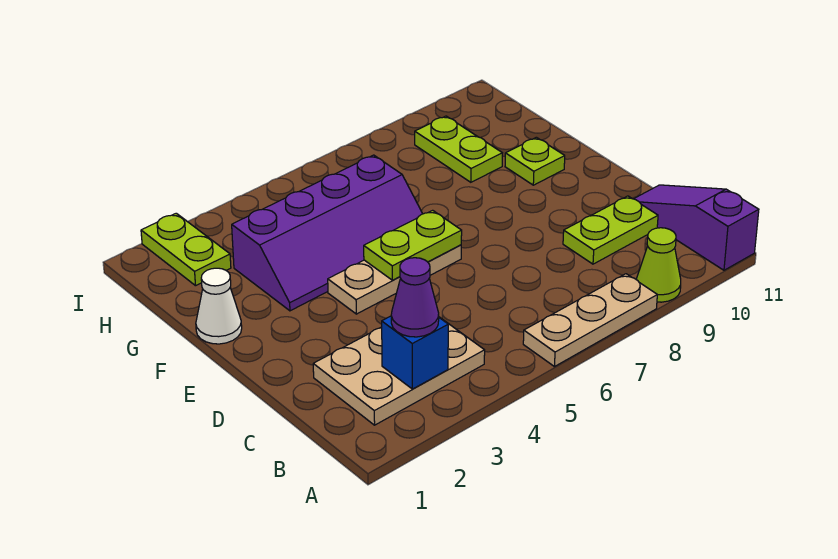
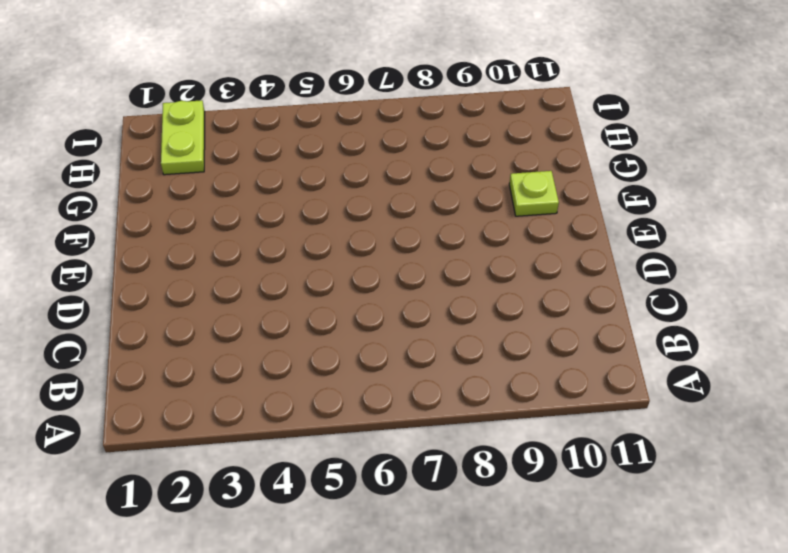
none -> tan 1x3 plate [523,274,657,367]
none -> lime 1x1 cone [637,228,681,302]
none -> purple 1x3 slope [634,185,759,270]

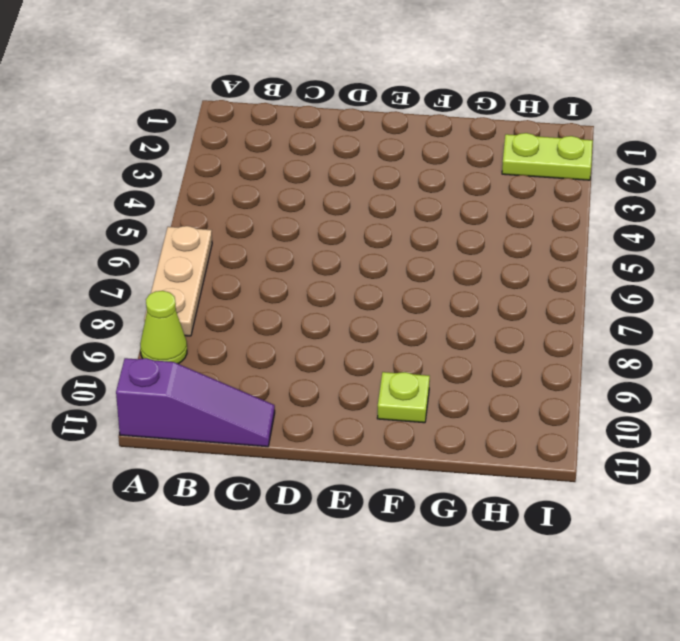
none -> tan 2x3 plate [313,317,485,425]
none -> lime 1x2 plate [563,196,658,264]
none -> tan 1x3 plate [328,245,461,314]

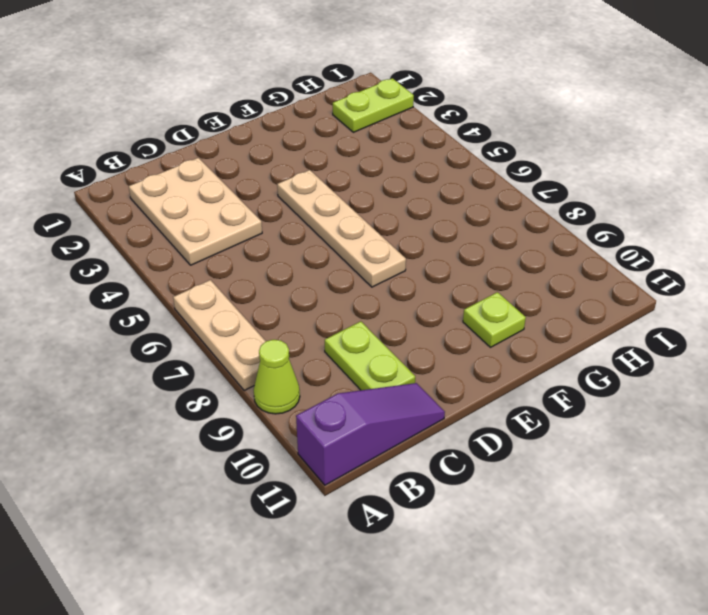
tan 1x4 plate [277,170,406,287] -> tan 1x3 plate [328,245,461,314]
none -> white 1x1 cone [196,268,242,344]
none -> purple 2x4 slope [232,155,423,311]
none -> lime 1x2 plate [415,116,502,182]

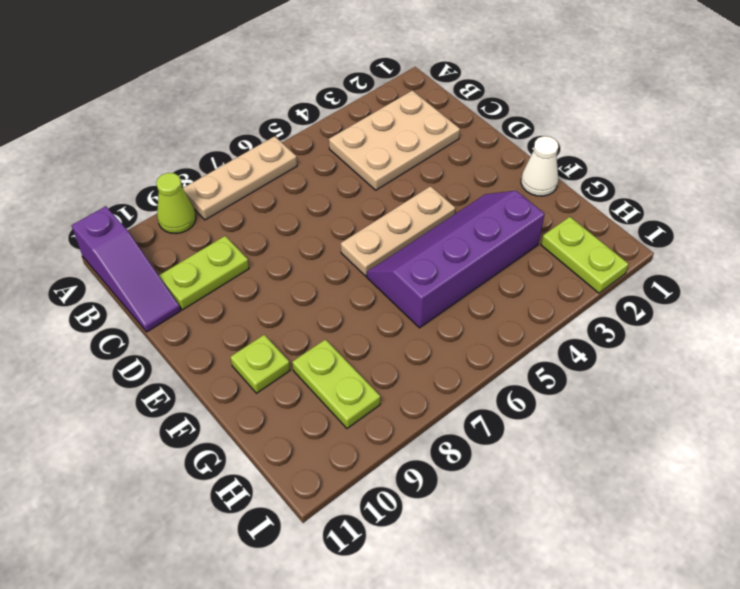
none -> blue 1x1 brick [382,316,448,389]
none -> lime 1x2 plate [364,210,462,280]
none -> purple 1x1 cone [391,258,439,337]

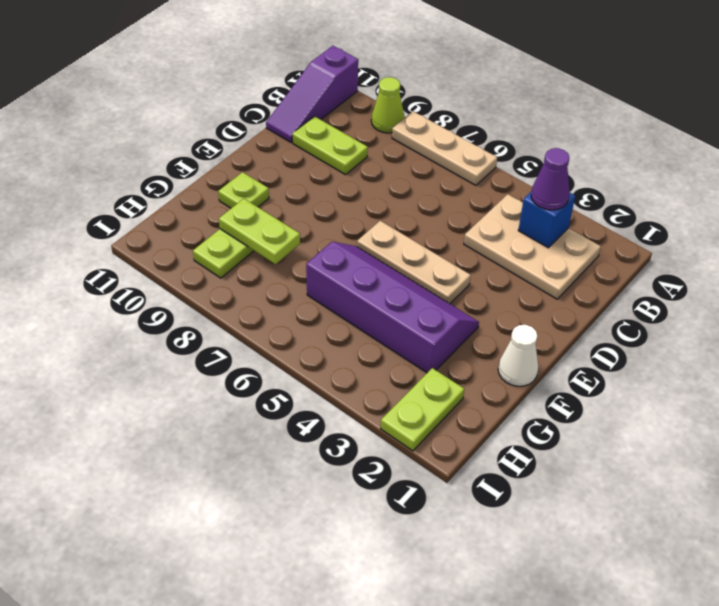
lime 1x2 plate [219,199,300,264] -> lime 1x2 plate moved to [364,210,462,280]

